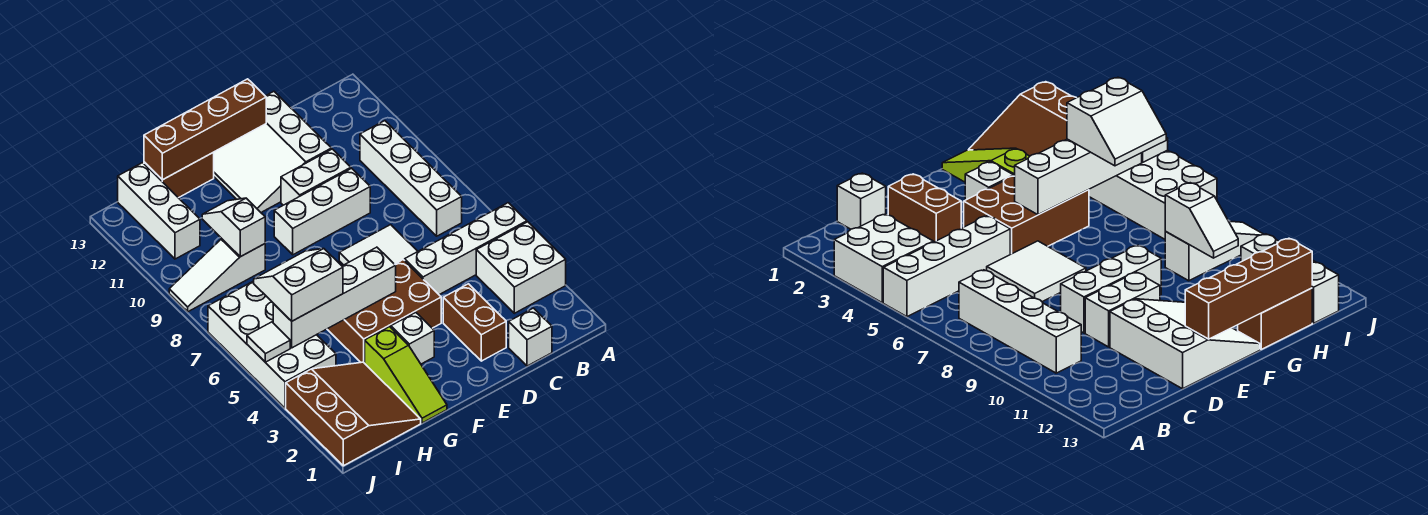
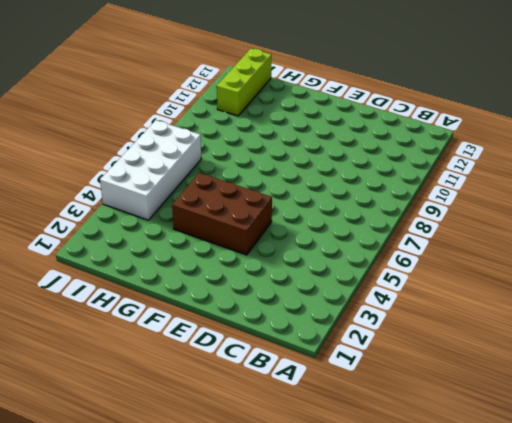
lime 1x3 brick [217,49,271,116] -> white 1x3 brick [118,163,200,259]
none -> white 2x2 brick [476,222,566,313]
none -> white 1x4 brick [405,203,527,295]
none -> white 1x4 brick [360,121,462,236]

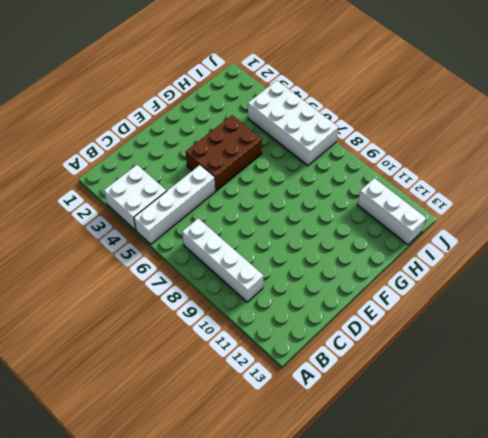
none -> white 1x1 brick [509,308,552,366]
none -> brown 1x2 brick [443,284,506,361]
none -> white 2x2 tile [339,225,418,265]

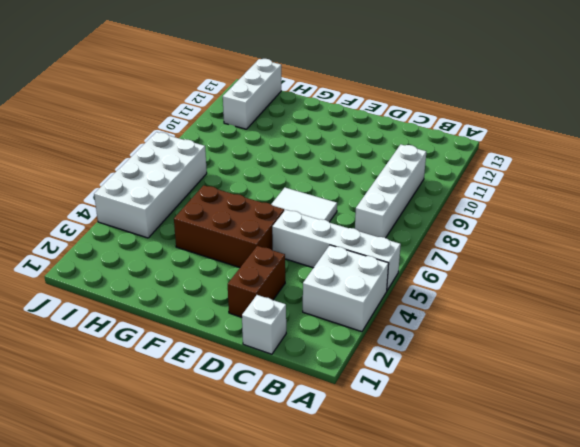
none -> white 1x3 brick [274,168,370,255]
none -> white 1x2 brick [281,149,351,205]
none -> white 3x3 slope [214,91,331,212]

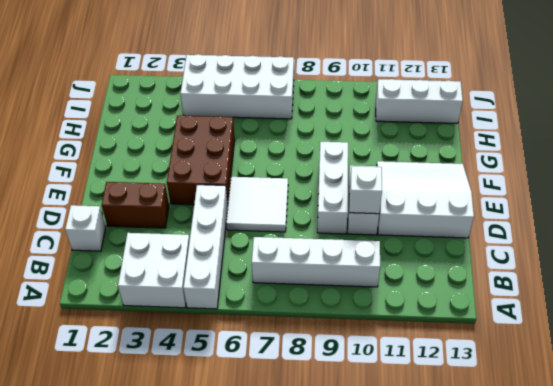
white 1x1 brick [349,166,382,214] -> white 1x1 brick moved to [391,312,434,364]
none -> lime 1x3 slope [365,327,447,423]
none -> brown 1x2 brick [144,152,214,198]
none -> brown 3x3 slope [286,362,421,466]

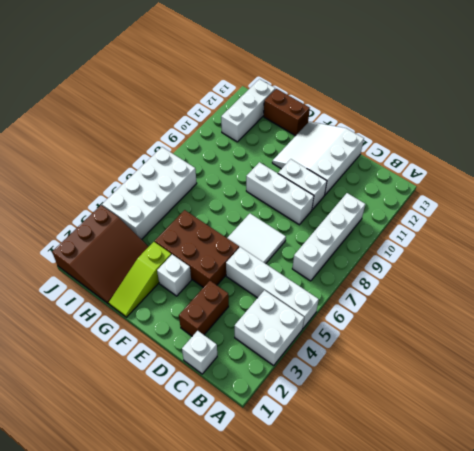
none -> white 1x3 slope [169,239,265,312]
none -> brown 1x4 brick [144,79,266,180]
none -> white 1x4 brick [273,247,396,348]

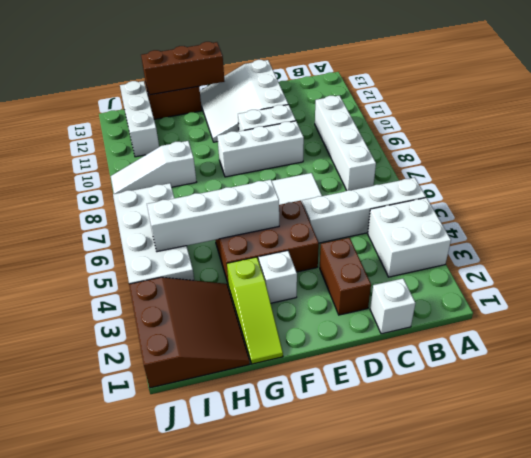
brown 1x3 brick [141,42,225,95] -> brown 1x4 brick [144,79,266,180]
none -> white 1x2 slope [202,198,265,257]
none -> white 1x1 tile [247,322,290,362]
none -> white 2x2 slope [254,249,343,321]

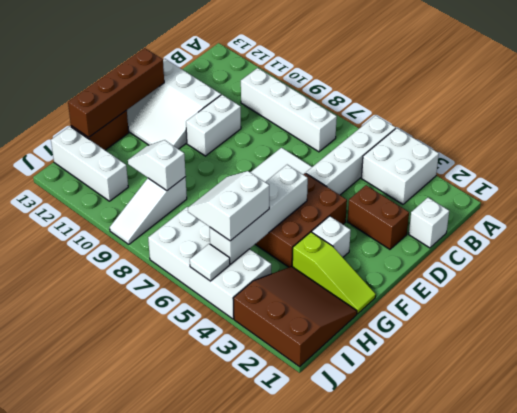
none -> white 1x3 brick [274,168,370,255]

